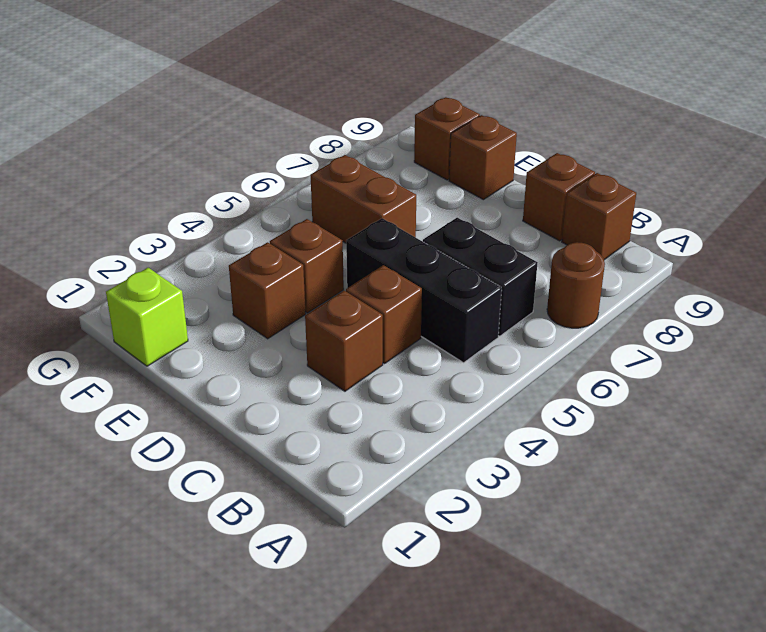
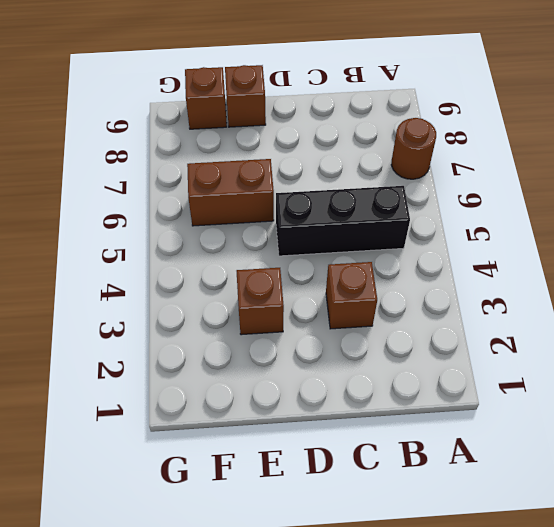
none -> black 1x2 brick [423,218,538,336]
none -> brown 1x1 brick [562,173,636,260]
none -> brown 1x1 brick [346,265,422,364]

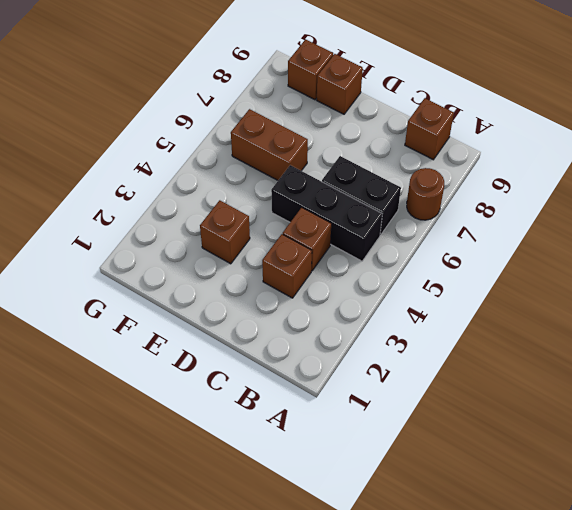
none -> brown 1x1 brick [523,153,595,241]
none -> brown 1x1 brick [270,219,344,313]
none -> lime 1x1 brick [106,268,188,366]

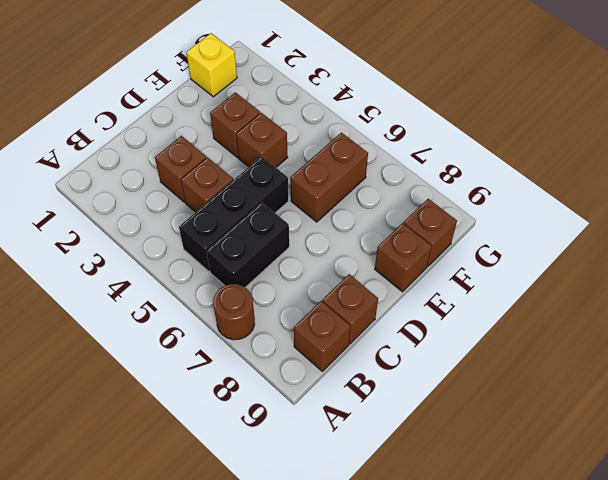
yellow 1x1 brick [186,33,237,97] -> lime 1x1 brick [106,268,188,366]

